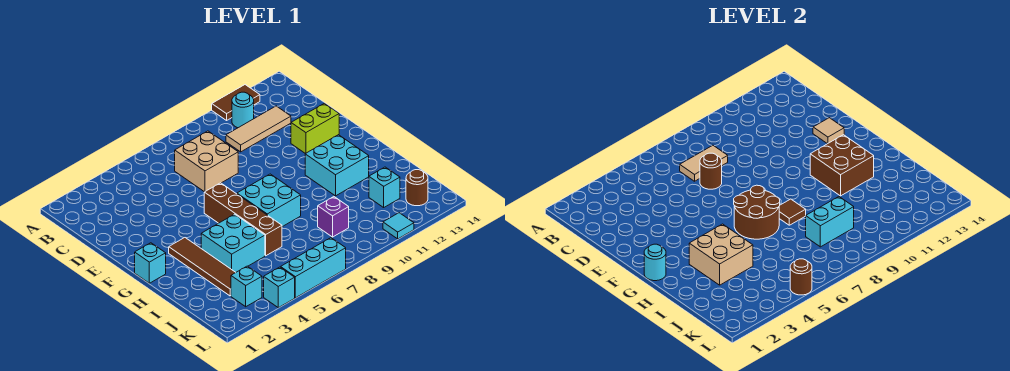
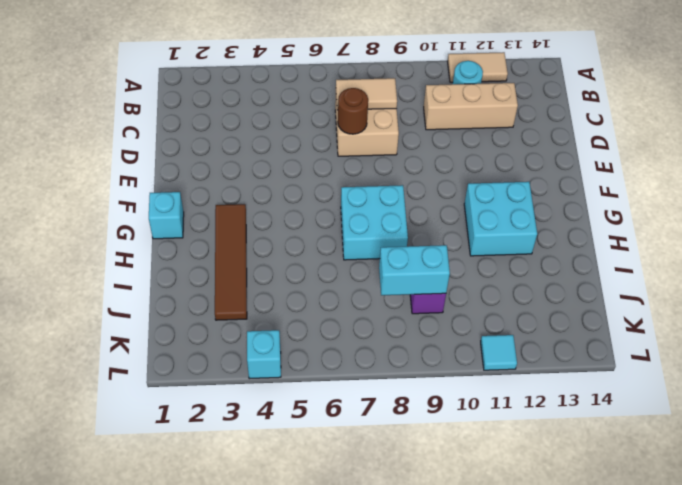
tan 1x2 tile [448,52,508,82] -> brown 1x2 tile [212,85,260,120]
tan 1x3 brick [424,83,518,130] -> tan 1x3 tile [226,106,291,152]
none -> lime 1x2 brick [291,103,339,154]
none -> brown 1x4 brick [204,183,282,256]
none -> cyan 2x2 brick [201,214,265,272]

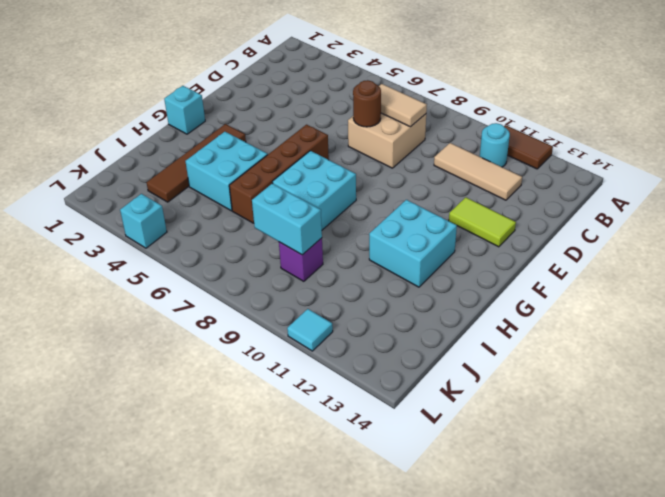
lime 1x2 tile [449,197,516,247] -> lime 1x2 brick [291,103,339,154]
none -> cyan 1x1 brick [369,167,400,207]
none -> cyan 1x1 brick [231,266,262,307]
none -> brown 1x1 round brick [406,170,428,206]

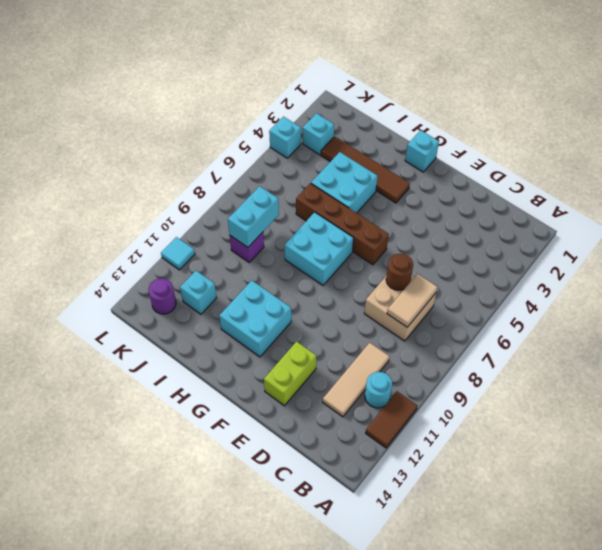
purple 1x1 round brick [148,278,176,314] -> brown 1x1 round brick [406,170,428,206]
none -> cyan 1x3 brick [281,238,346,298]
none -> tan 1x1 tile [813,118,844,144]
none -> cyan 1x1 round brick [644,244,666,281]

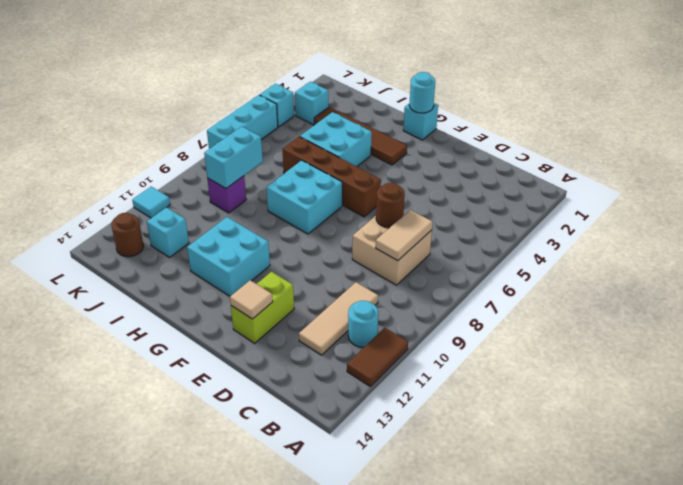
none -> brown 2x2 round brick [734,185,780,239]
none -> brown 2x2 brick [810,135,874,196]
none -> tan 2x2 brick [689,224,753,285]

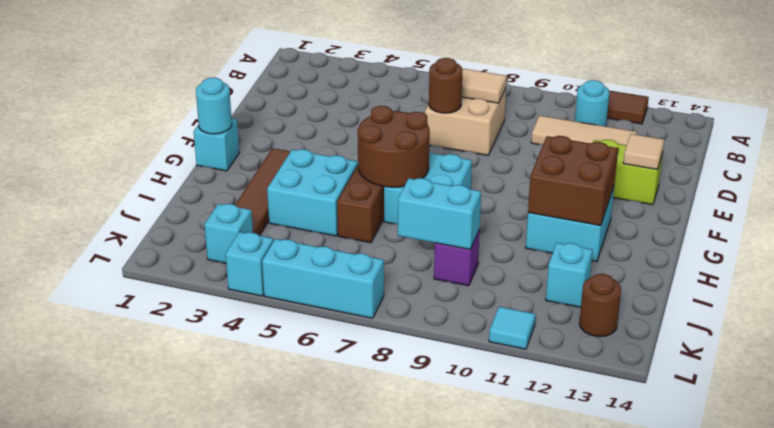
none -> tan 2x2 brick [689,224,753,285]
none -> brown 1x1 tile [779,199,806,225]
none -> brown 1x1 round brick [790,259,812,295]

